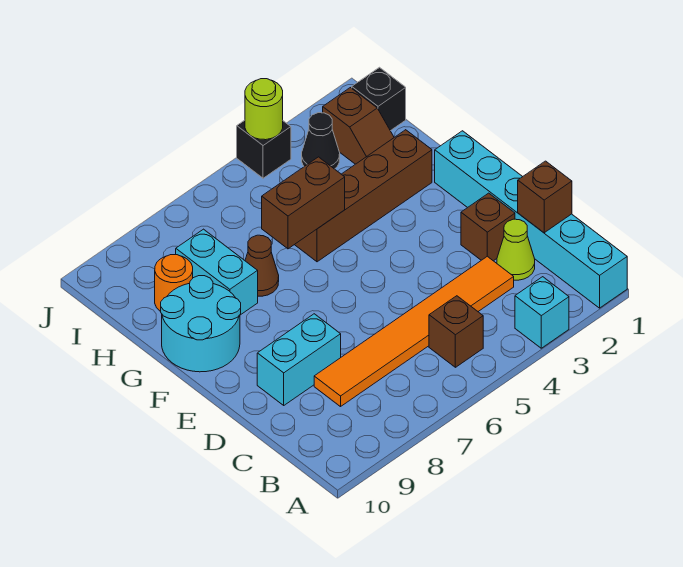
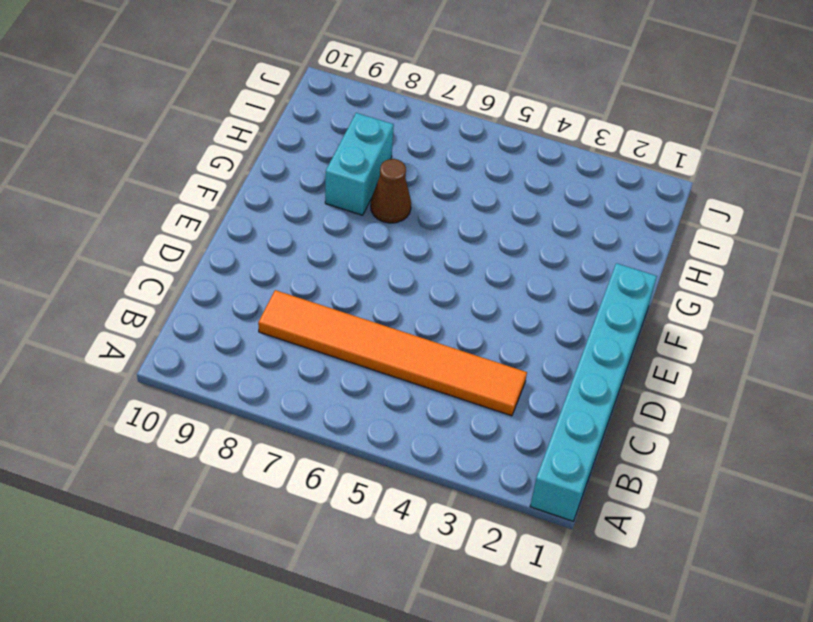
none -> cyan 1x1 brick [515,277,569,348]
none -> brown 1x1 brick [429,296,483,367]
none -> lime 1x1 cone [497,219,535,280]

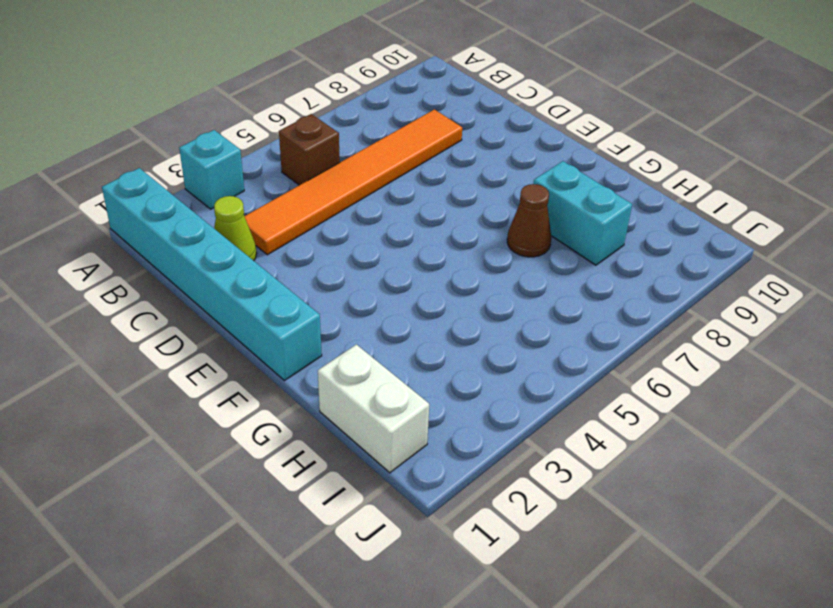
white 1x2 brick [318,345,429,473] -> black 1x1 brick [352,67,406,131]
none -> brown 1x1 brick [461,193,515,261]
none -> cyan 1x2 brick [257,314,341,405]
none -> cyan 2x2 round brick [161,276,241,372]

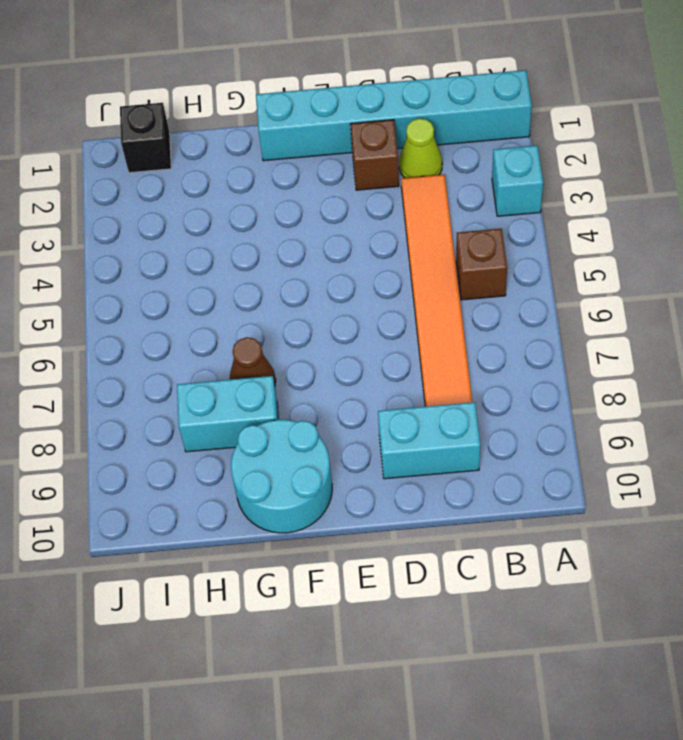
cyan 1x2 brick [378,402,480,479] -> cyan 1x2 brick turned to [257,314,341,405]
none -> brown 1x4 brick [295,130,432,262]
none -> brown 1x2 slope [323,88,394,164]
none -> orange 1x1 round brick [155,255,193,312]

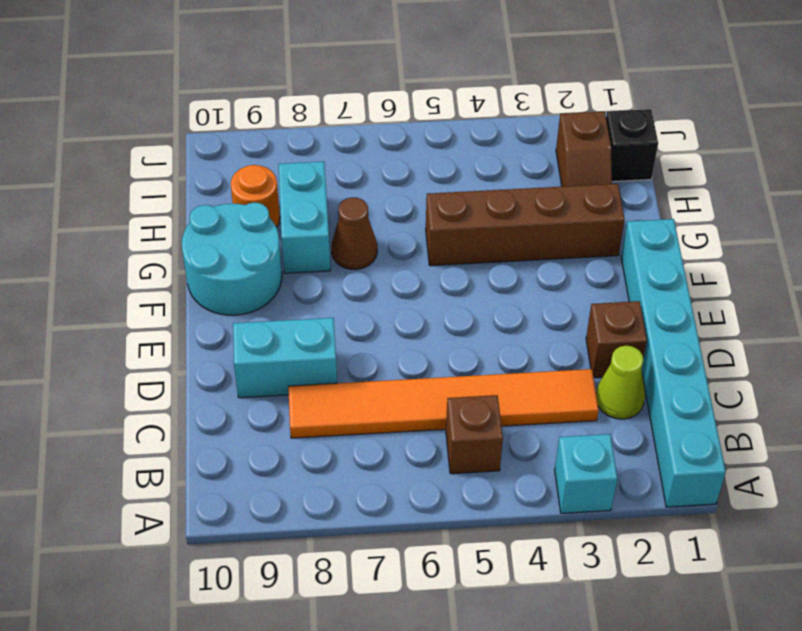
none -> black 1x1 cone [302,113,340,169]
none -> black 1x1 brick [237,120,291,178]
none -> brown 1x1 brick [518,161,572,233]

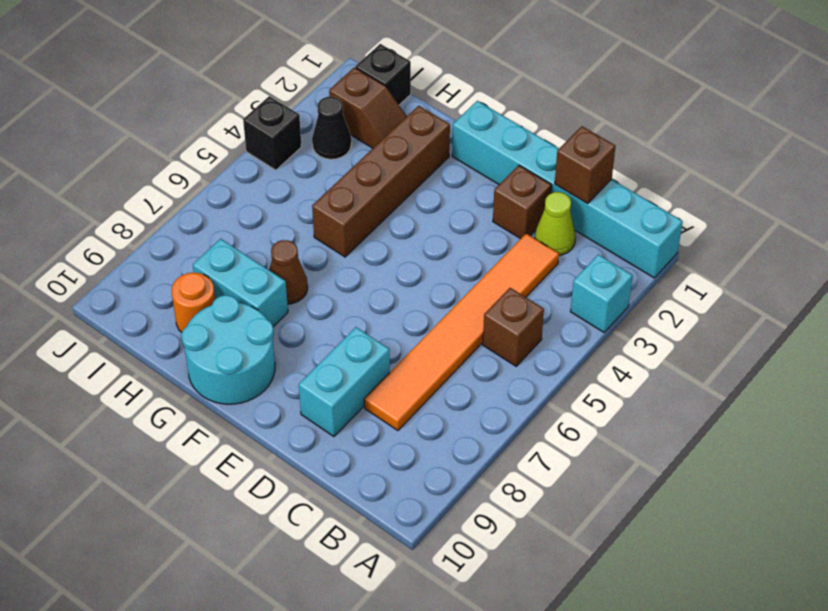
none -> brown 1x2 brick [262,157,345,249]
none -> lime 1x1 round brick [245,79,283,140]

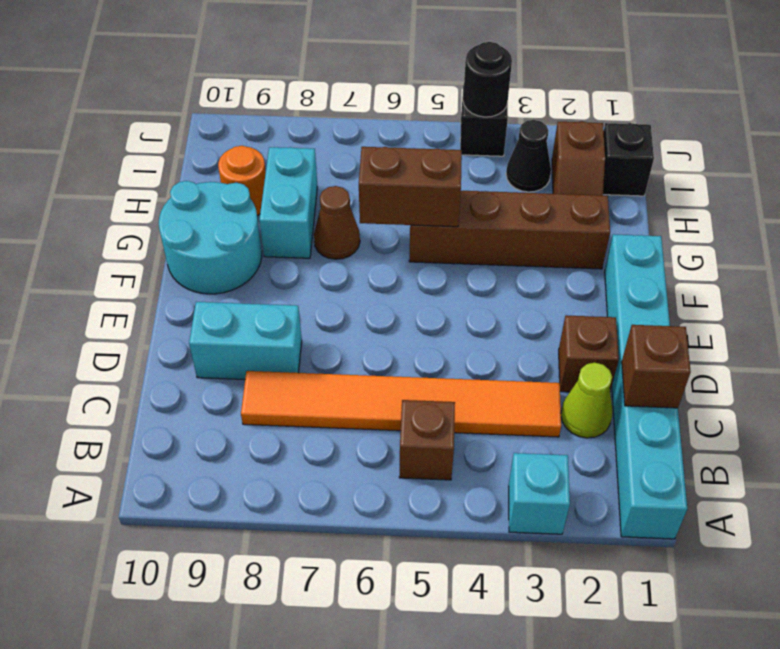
black 1x1 round brick [463,42,512,117] -> lime 1x1 round brick [245,79,283,140]

